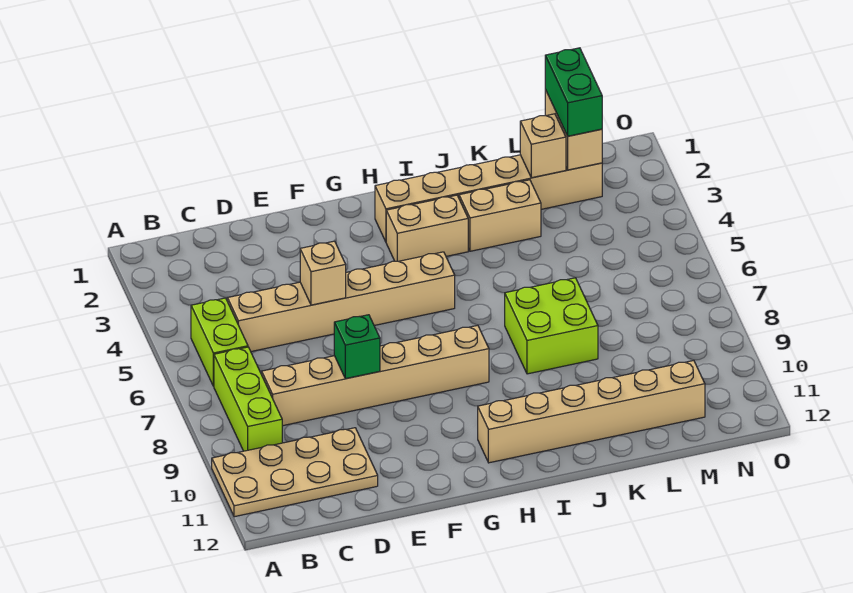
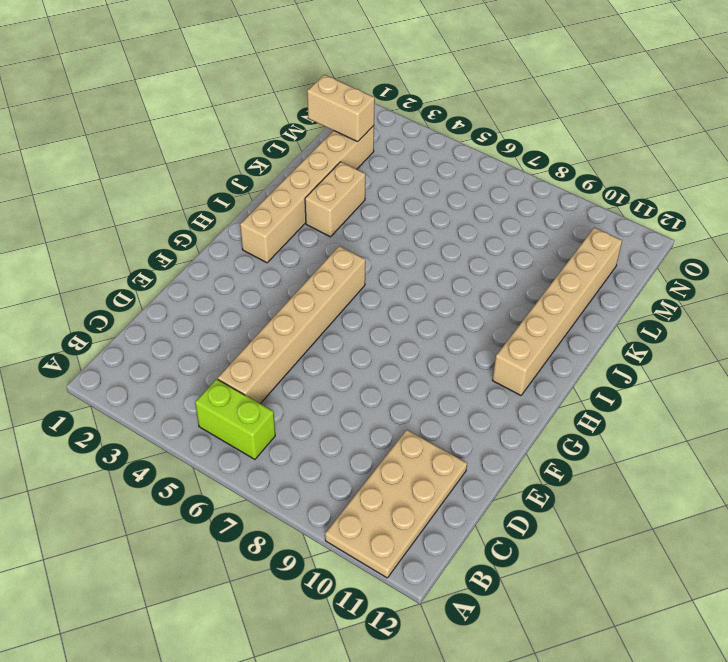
none -> lime 1x3 brick [214,347,282,451]
none -> tan 1x6 brick [262,325,489,426]
none -> tan 1x2 brick [386,195,468,261]

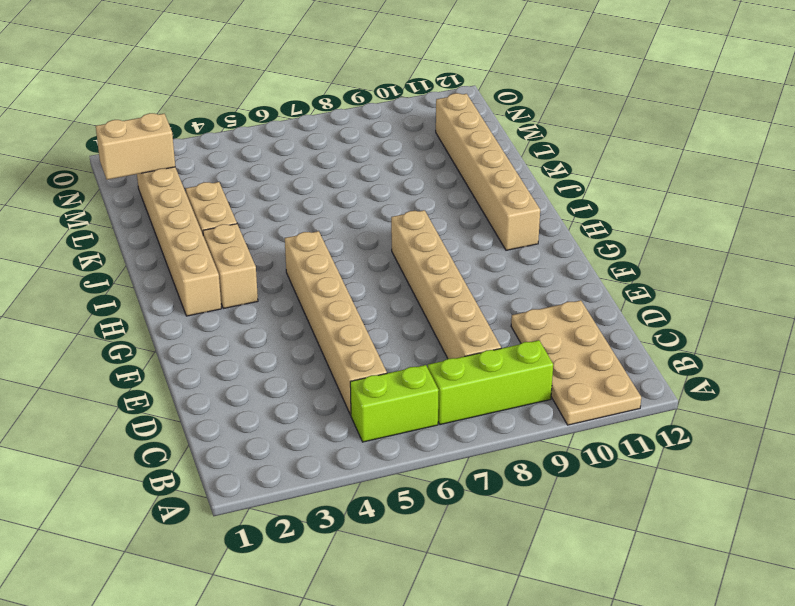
none -> lime 2x2 brick [505,278,598,374]
none -> tan 1x1 brick [300,241,346,305]
none -> green 1x1 brick [334,315,380,379]

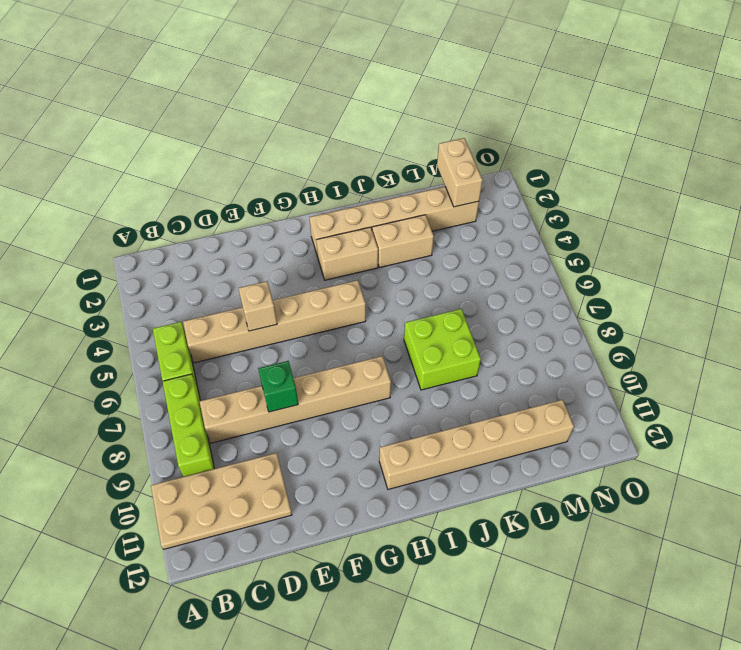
none -> tan 1x1 brick [520,114,566,178]
none -> green 1x2 brick [545,48,602,136]

